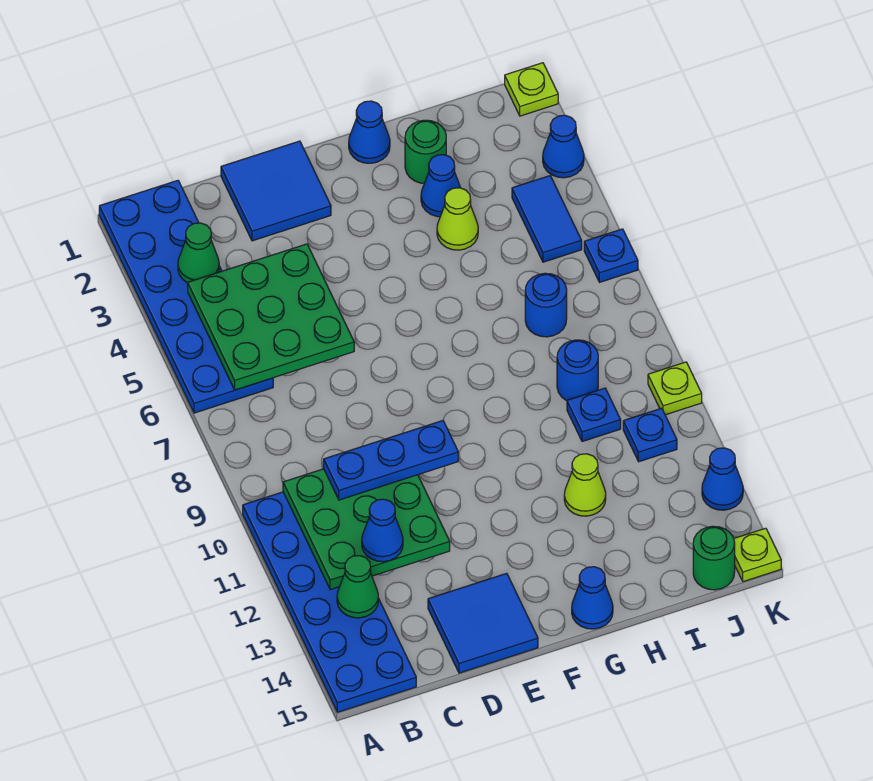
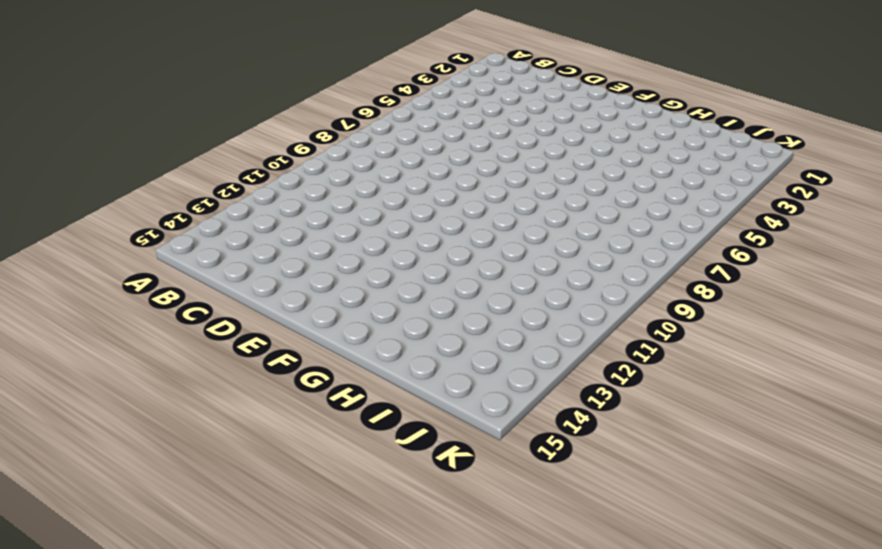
none -> blue 2x6 plate [99,180,273,413]
none -> blue 2x6 plate [243,492,416,712]
none -> blue 2x2 tile [221,141,331,241]

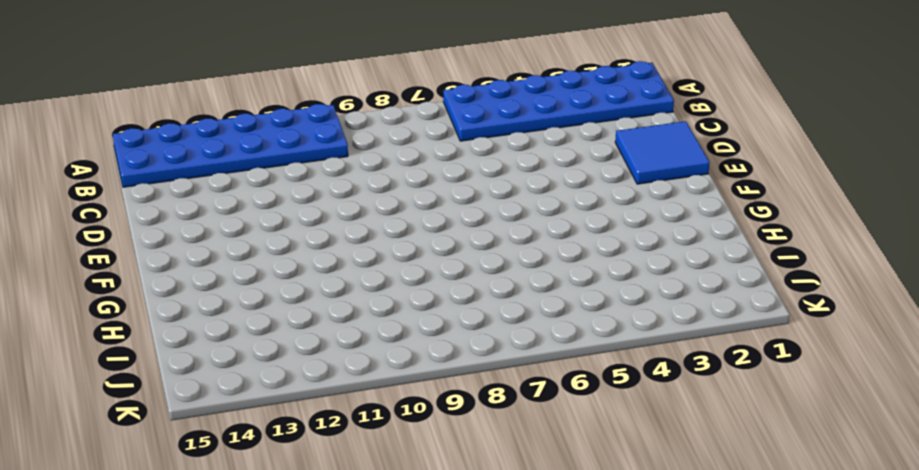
none -> blue 2x2 tile [428,573,538,673]
none -> blue 1x1 cone [349,101,390,163]
none -> blue 1x1 cone [572,567,613,629]

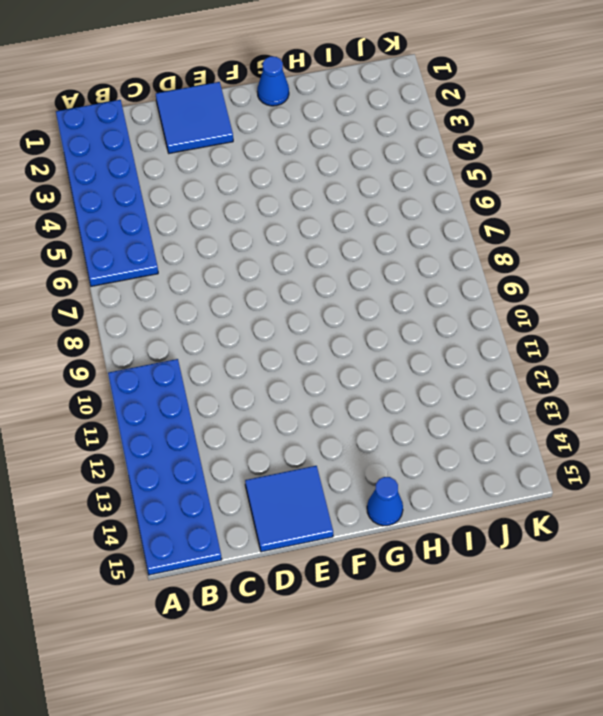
none -> green 1x1 round brick [405,120,446,183]
none -> blue 1x1 cone [421,155,461,217]
none -> lime 1x1 cone [437,188,478,250]

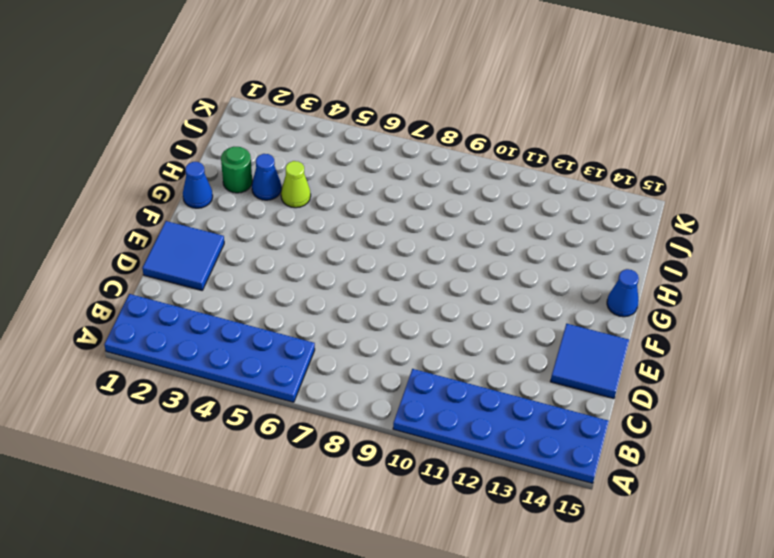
none -> lime 1x1 cone [564,454,606,516]
none -> blue 1x1 round brick [525,273,567,337]
none -> blue 1x1 round brick [557,340,598,401]

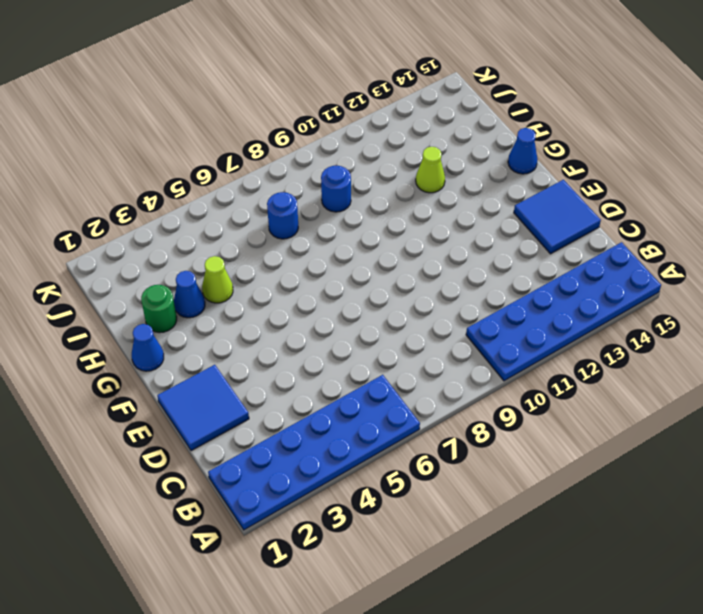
none -> blue 1x1 plate [567,388,621,442]
none -> blue 1x2 tile [512,176,582,262]
none -> blue 1x1 plate [623,408,677,462]

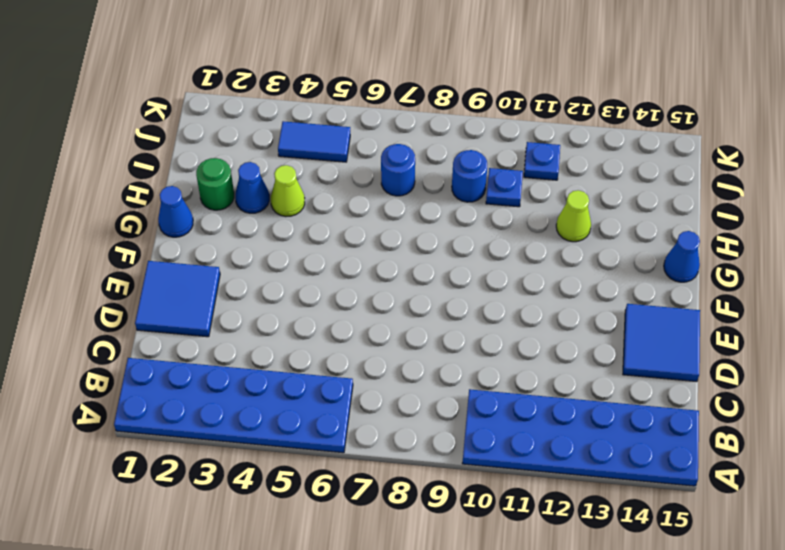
none -> green 1x1 round brick [693,526,735,590]
none -> lime 1x1 plate [505,63,558,116]
none -> blue 1x1 cone [543,115,584,178]

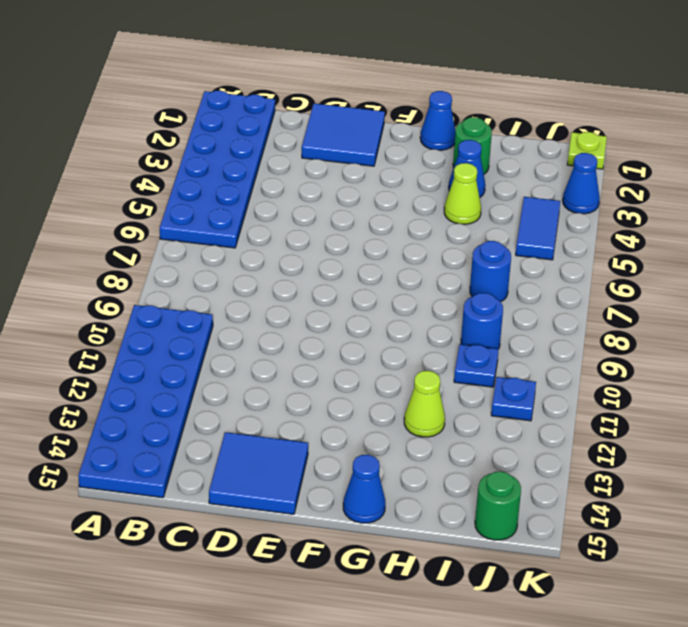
none -> blue 1x1 plate [584,229,638,282]
none -> lime 1x1 plate [648,362,702,415]
none -> blue 1x1 cone [702,448,743,510]

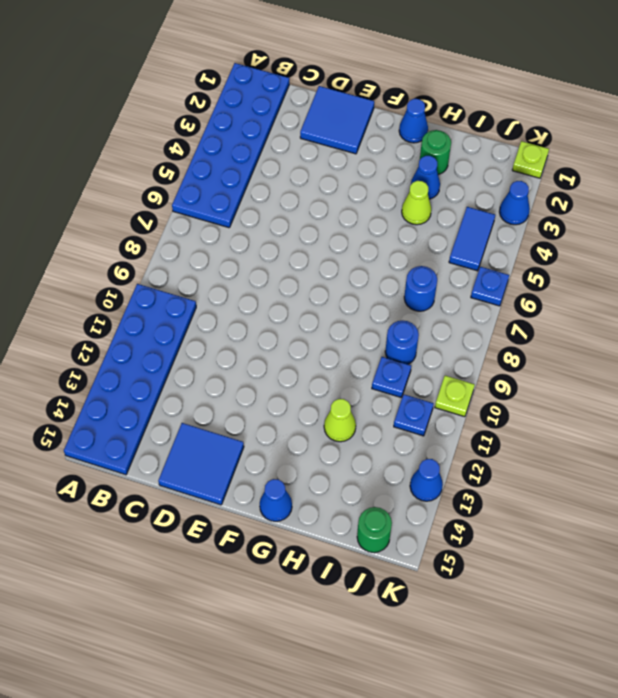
none -> lime 1x1 plate [734,528,781,582]
none -> green 1x1 cone [178,223,219,283]
none -> green 3x3 plate [188,244,354,390]

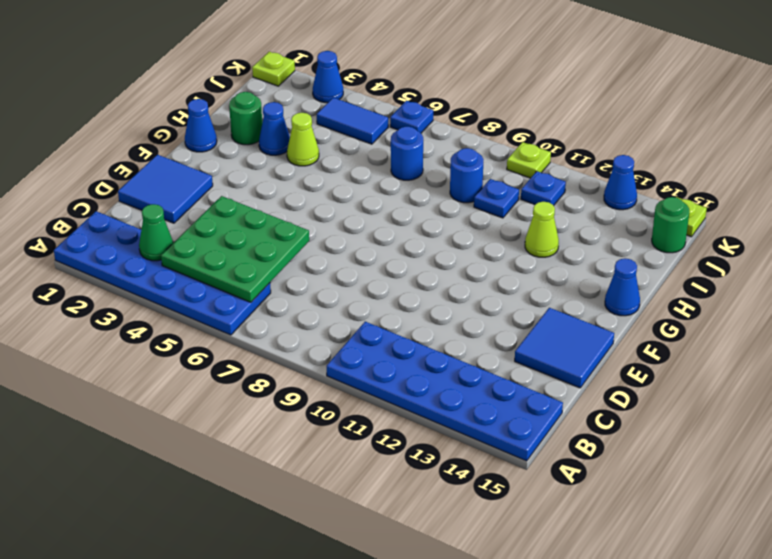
none -> green 3x3 plate [283,469,450,590]
none -> green 1x1 cone [337,556,378,618]
none -> blue 1x3 plate [324,421,458,500]

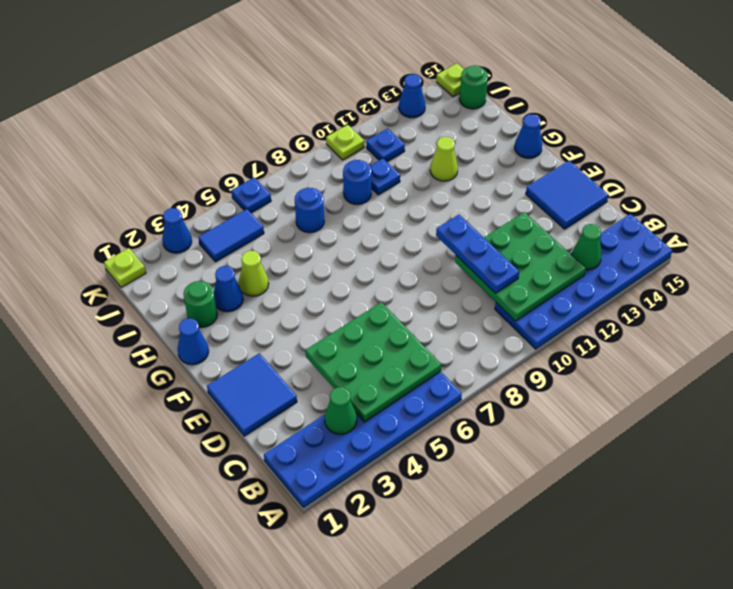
none -> blue 1x1 cone [362,499,403,562]

